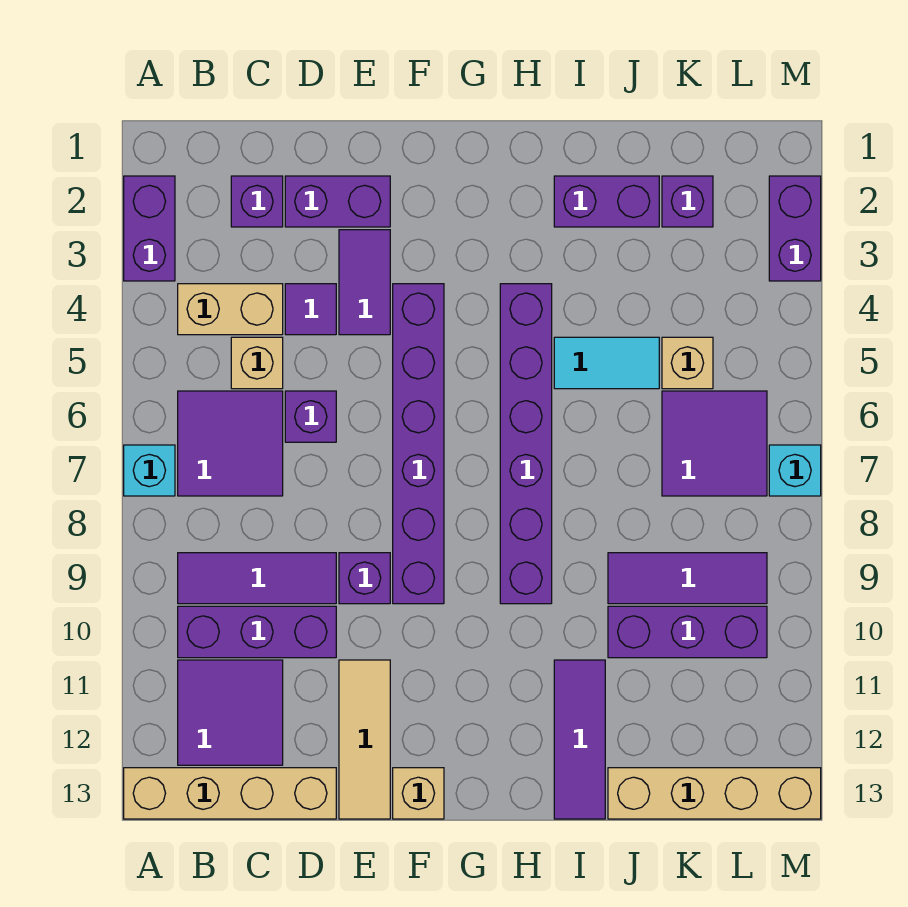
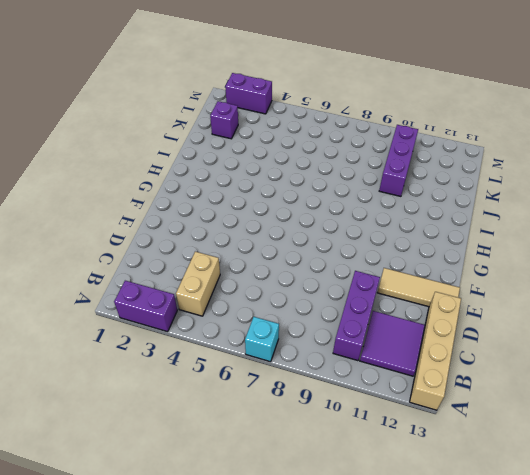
none -> purple 2x2 tile [178,391,283,496]
none -> purple 1x3 tile [178,553,336,604]
none -> purple 1x1 brick [231,176,283,227]
none -> tan 1x1 brick [231,337,283,389]

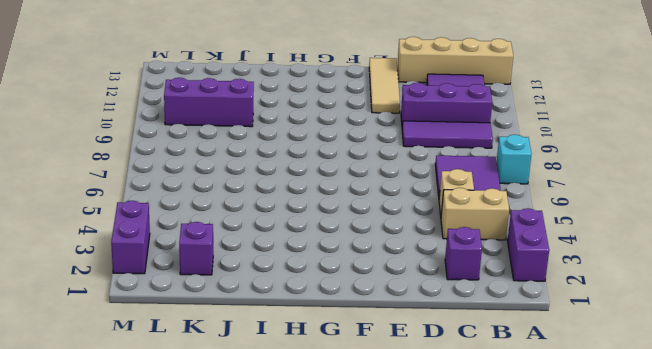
none -> purple 1x2 brick [285,176,390,227]
none -> purple 1x1 tile [285,284,336,335]
none -> purple 1x1 brick [285,391,336,442]
none -> purple 1x2 tile [339,230,390,335]

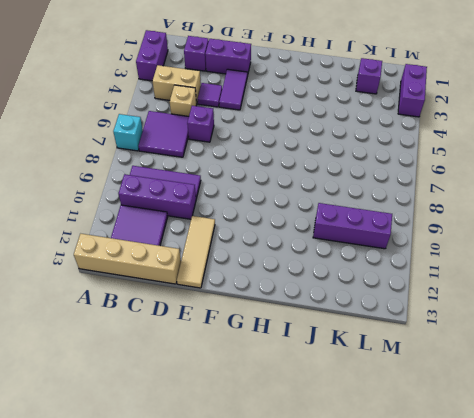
none -> purple 1x1 brick [339,553,390,604]
none -> purple 1x6 brick [393,284,444,604]
none -> tan 1x1 brick [393,768,444,819]
none -> purple 1x6 brick [500,284,552,604]

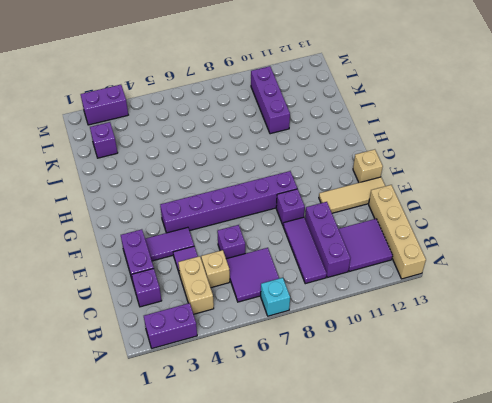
none -> purple 1x6 brick [500,284,552,604]
none -> purple 1x2 brick [554,176,659,227]
none -> cyan 1x2 tile [554,337,659,389]
none -> purple 1x3 tile [554,660,605,819]

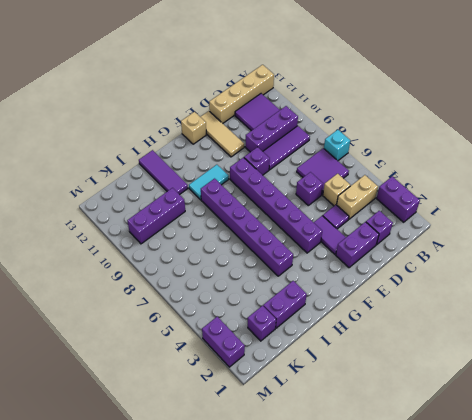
cyan 1x2 tile [189,165,229,200] -> cyan 1x2 tile moved to [554,337,659,389]
none -> purple 1x3 tile [608,553,767,604]
none -> tan 1x4 brick [608,768,821,819]
none -> tan 1x1 brick [662,337,713,389]
none -> purple 2x2 tile [662,391,767,496]

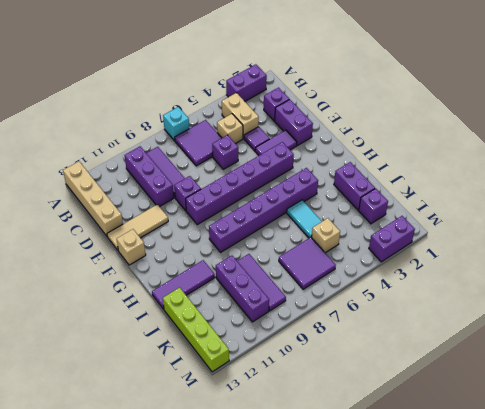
lime 1x4 brick [163,288,229,372] -> tan 1x4 brick [608,768,821,819]
none -> purple 2x2 tile [178,660,283,765]
none -> cyan 1x1 brick [769,445,821,496]

